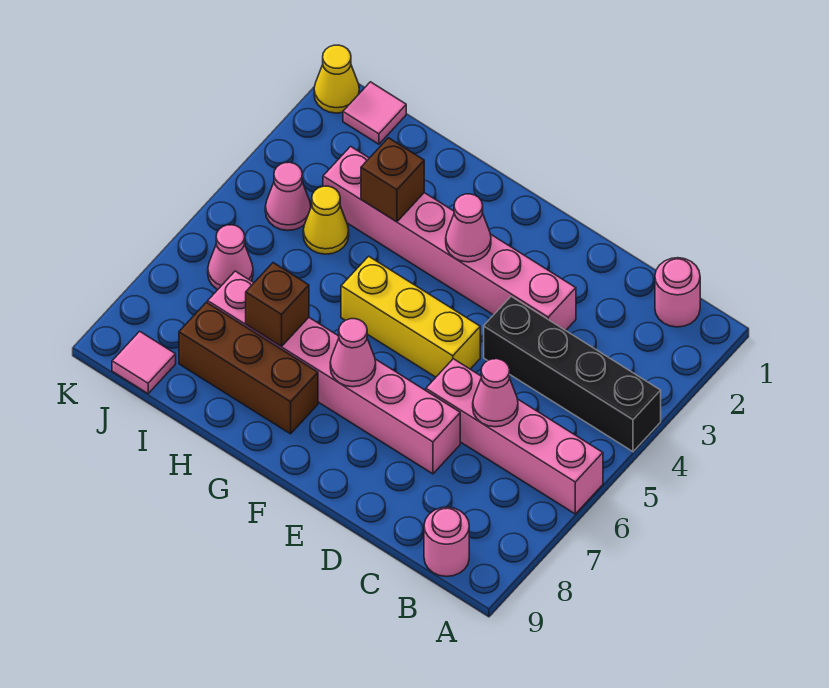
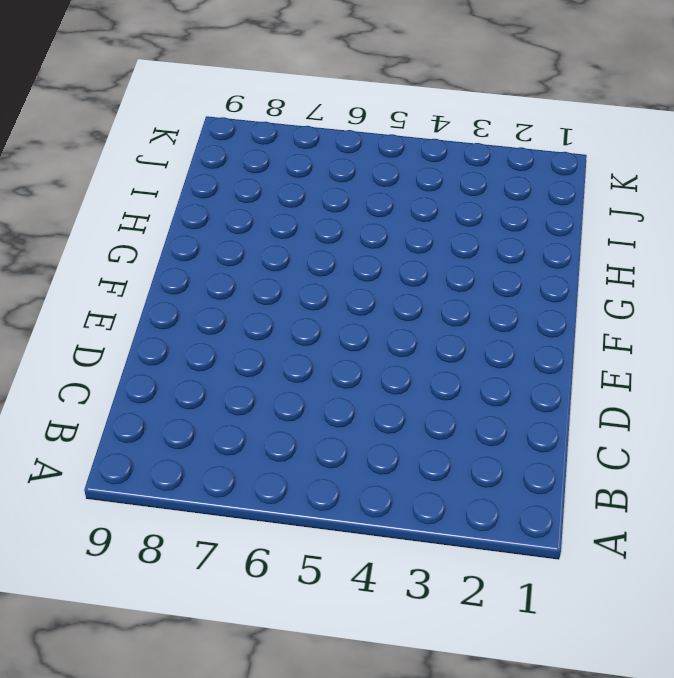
none -> black 1x4 brick [484,297,661,452]
none -> pink 1x4 brick [426,359,603,514]
none -> pink 1x1 round brick [655,258,700,327]

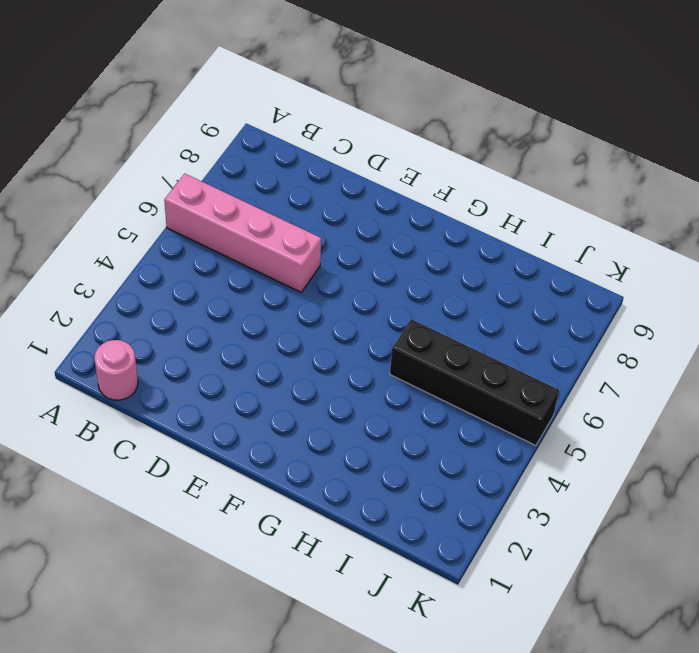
black 1x4 brick [390,319,559,446] -> black 1x4 brick moved to [484,297,661,452]
none -> pink 1x1 round brick [424,507,469,577]
none -> pink 1x6 brick [323,146,576,330]
none -> pink 1x6 brick [208,271,460,474]

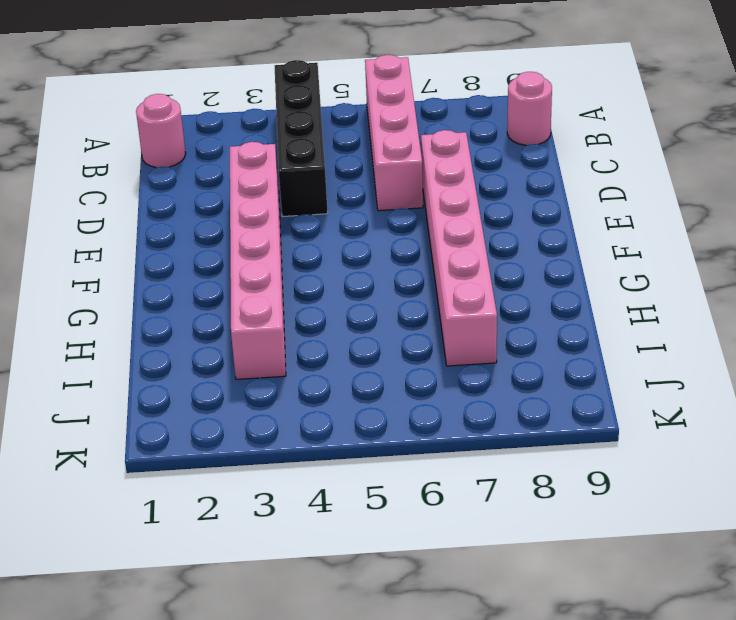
none -> yellow 1x3 brick [341,256,480,377]
none -> brown 1x3 brick [179,302,318,434]
none -> yellow 1x1 cone [303,186,349,254]

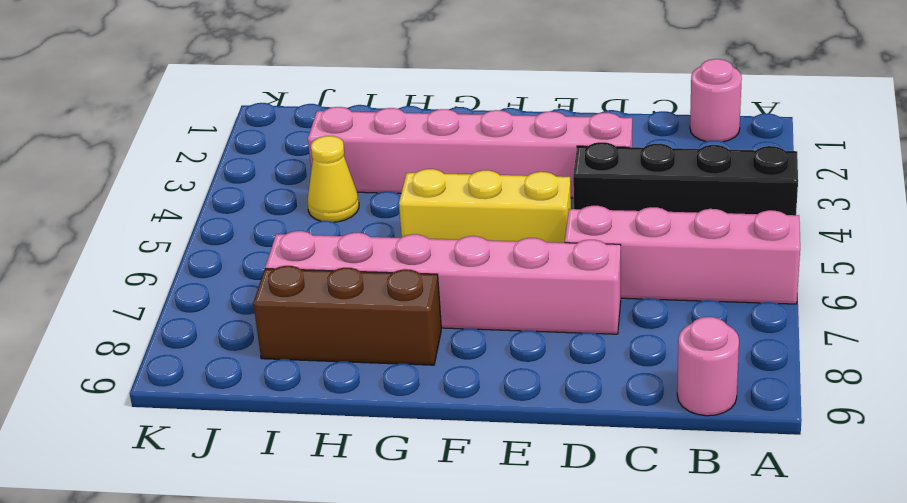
none -> pink 1x1 tile [343,82,406,144]
none -> pink 1x1 cone [265,162,311,231]
none -> pink 1x1 cone [208,225,253,289]

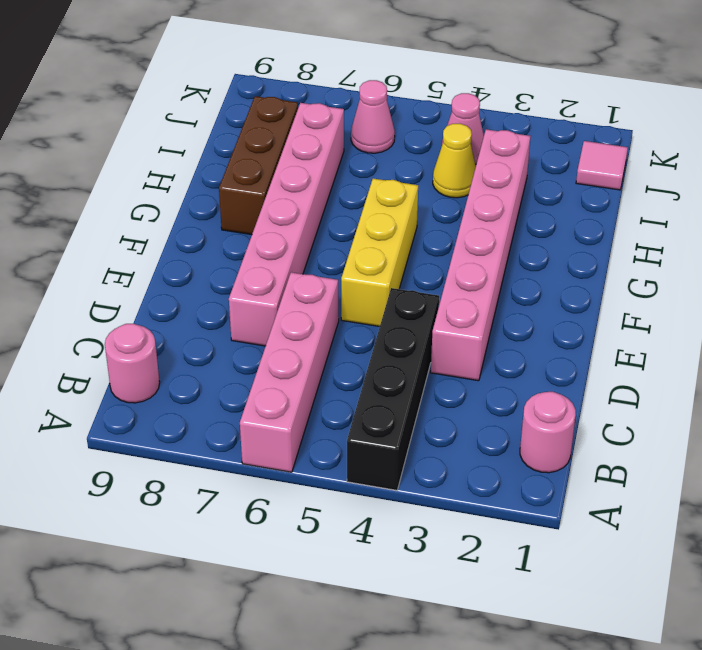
none -> pink 1x1 tile [112,331,176,394]
none -> yellow 1x1 cone [314,45,359,113]
none -> pink 1x1 cone [473,359,518,427]

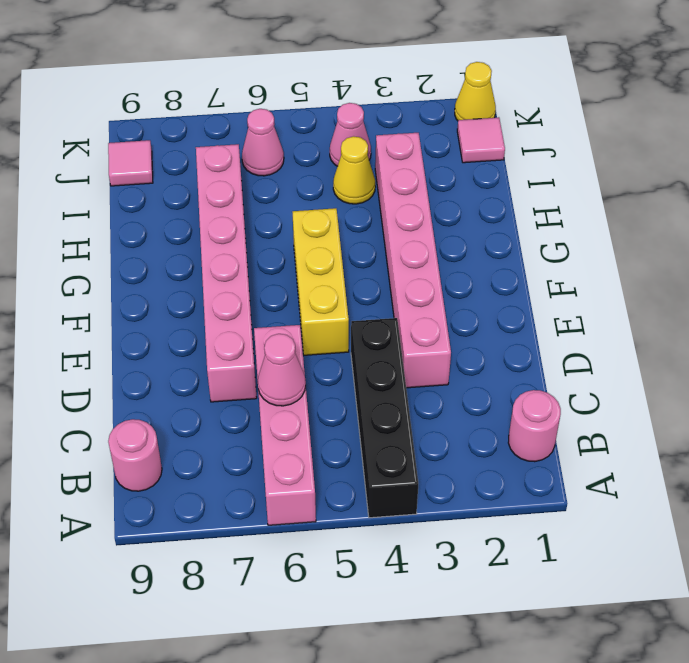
none -> brown 1x3 brick [179,302,318,434]
none -> pink 1x1 cone [446,194,491,262]
none -> pink 1x1 cone [330,319,376,387]

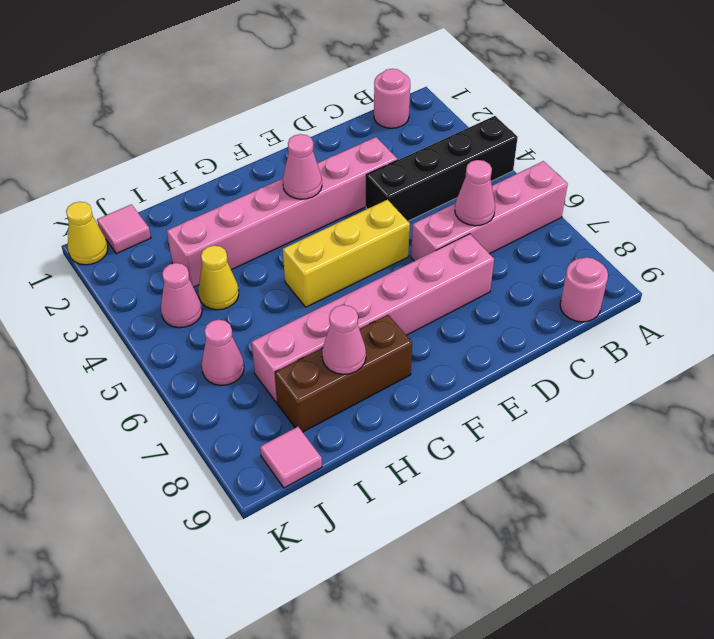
pink 1x1 cone [322,305,366,374] -> pink 1x1 cone moved to [330,319,376,387]
none -> brown 1x1 brick [361,138,424,222]
none -> brown 1x1 brick [246,263,309,346]

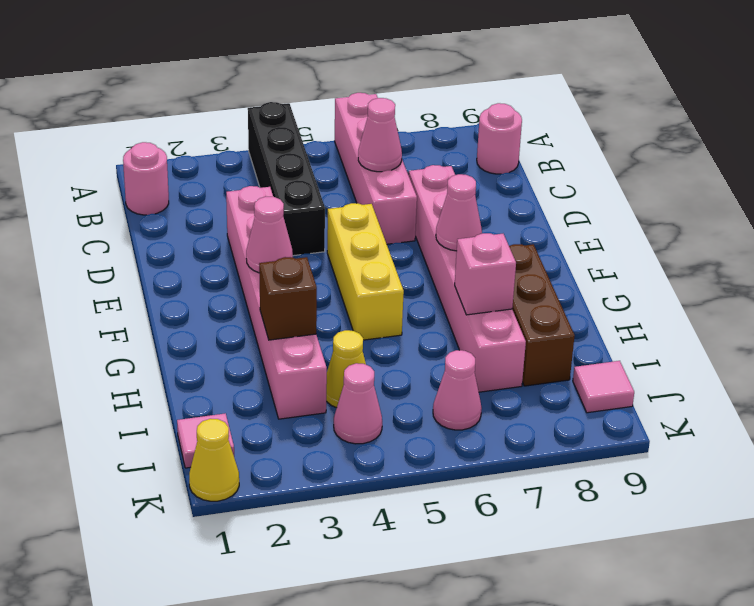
pink 1x1 brick [455,233,516,315] -> brown 1x1 brick [246,263,309,346]

